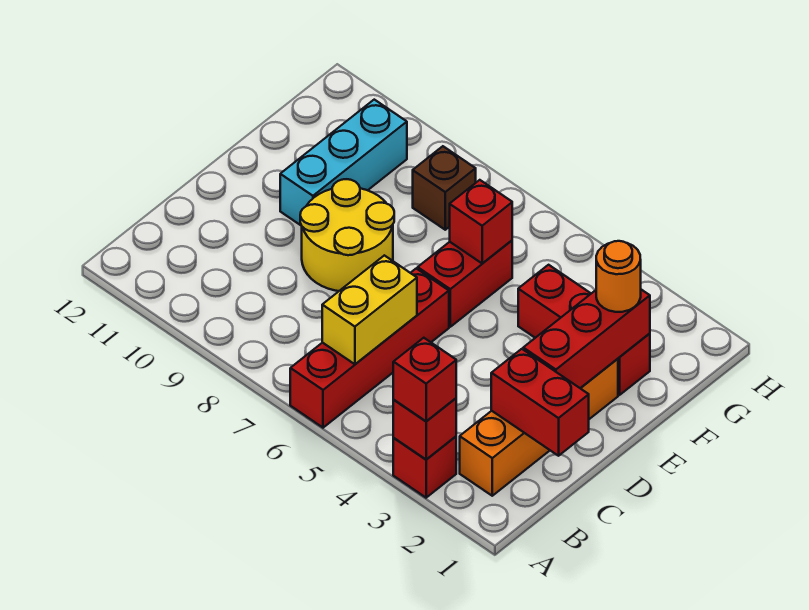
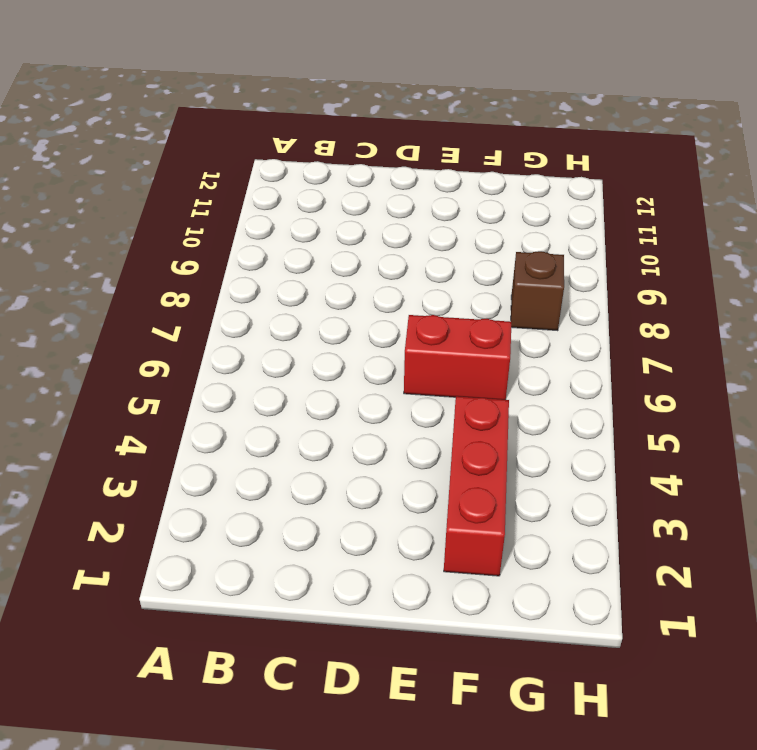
none -> red 1x1 brick [393,437,456,498]
none -> red 1x4 brick [290,269,449,428]
none -> orange 1x4 brick [460,359,618,496]

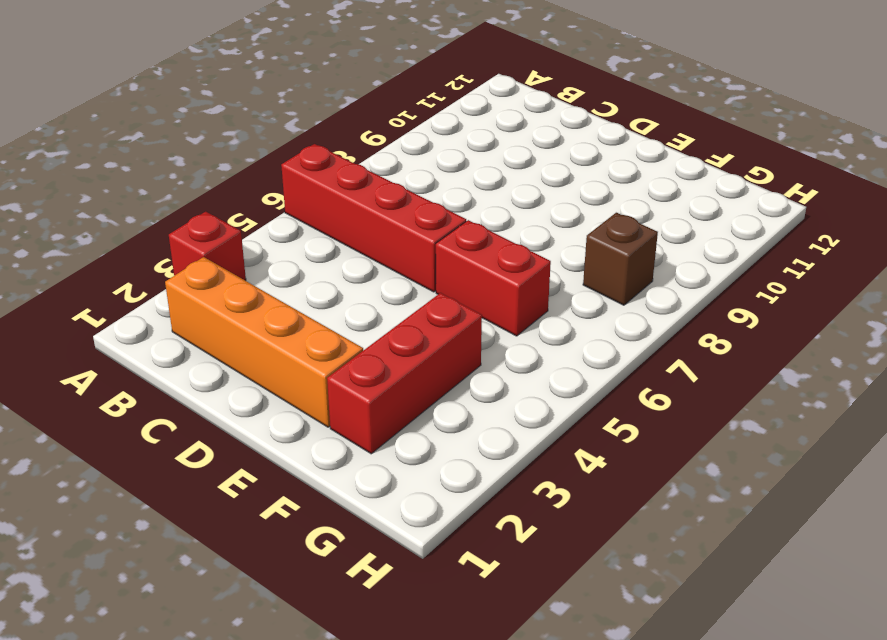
none -> yellow 2x2 round brick [300,179,394,291]
none -> cyan 1x3 brick [280,100,407,225]
none -> red 1x1 brick [393,398,456,460]

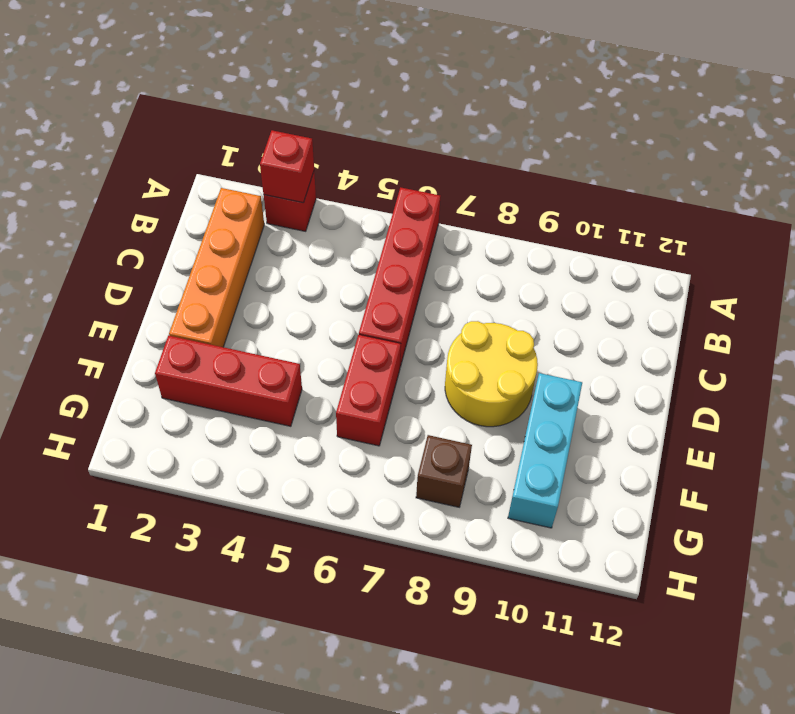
none -> yellow 1x2 brick [322,255,417,364]
none -> red 1x2 brick [491,349,589,456]
none -> red 1x3 brick [523,290,650,388]

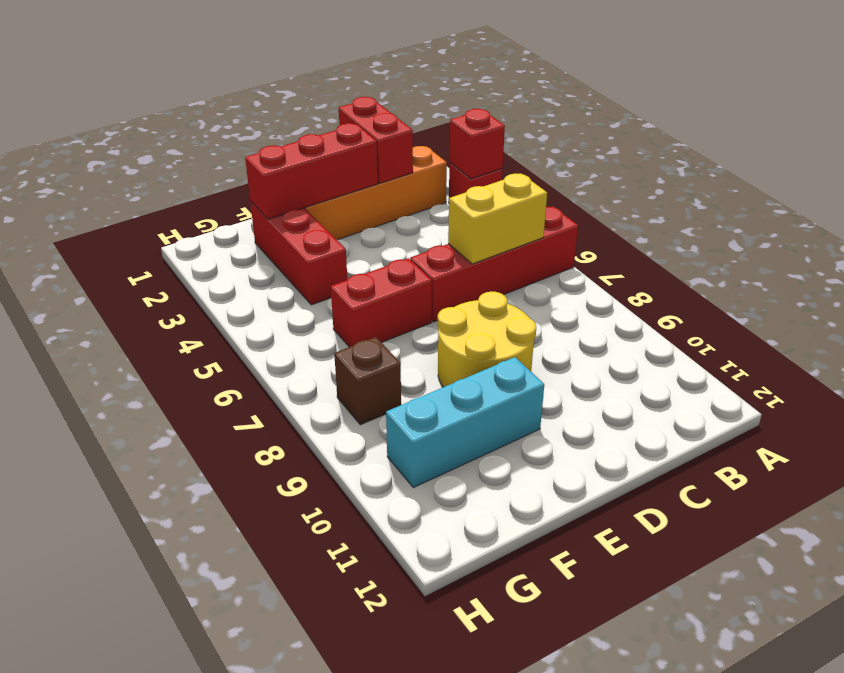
none -> red 1x1 brick [450,180,512,263]
none -> red 1x1 brick [393,338,456,421]
none -> orange 1x1 round brick [596,241,641,312]

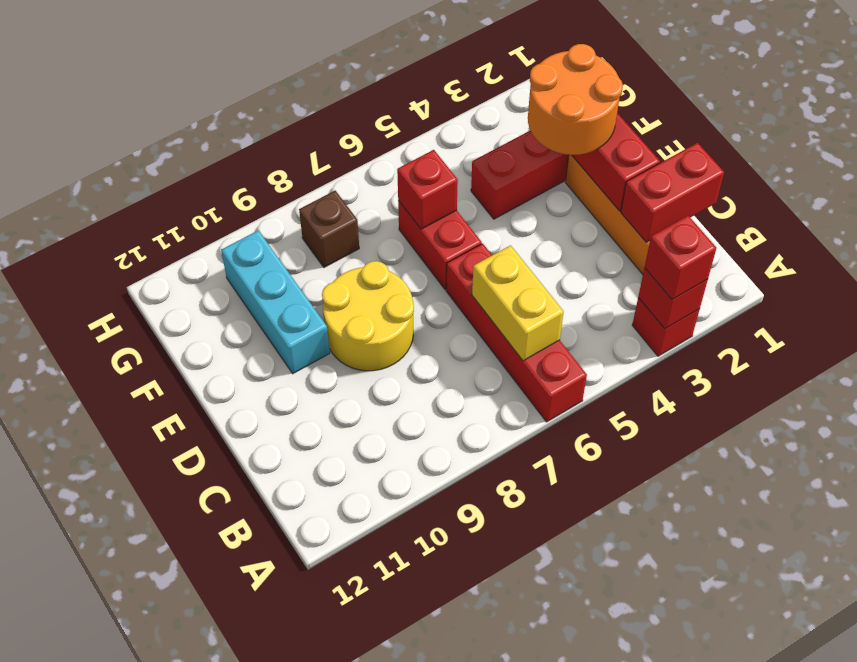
orange 2x2 round brick [528,44,623,155] -> orange 1x1 round brick [596,241,641,312]

